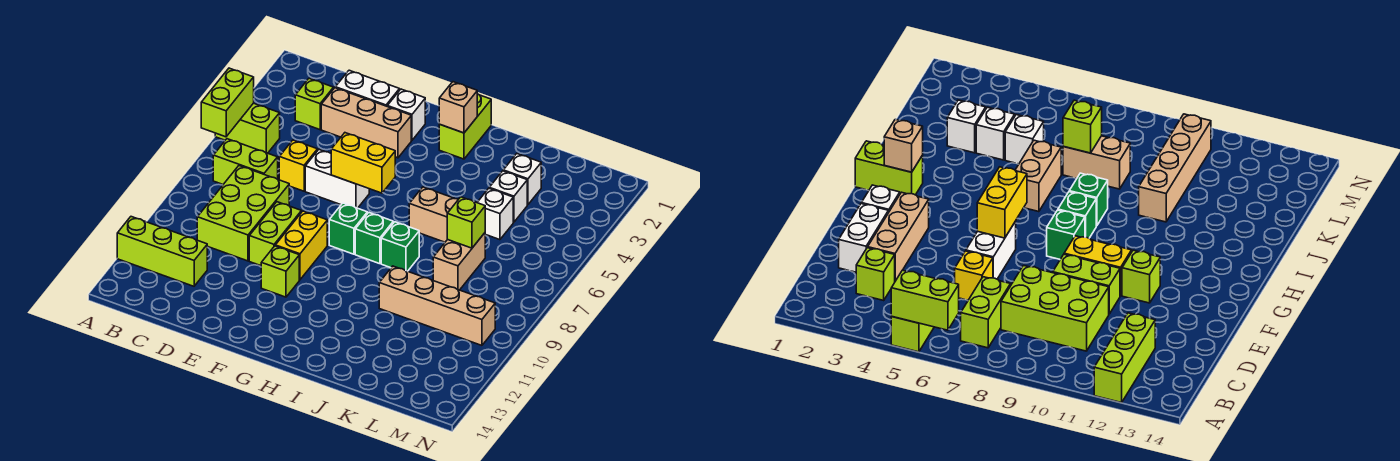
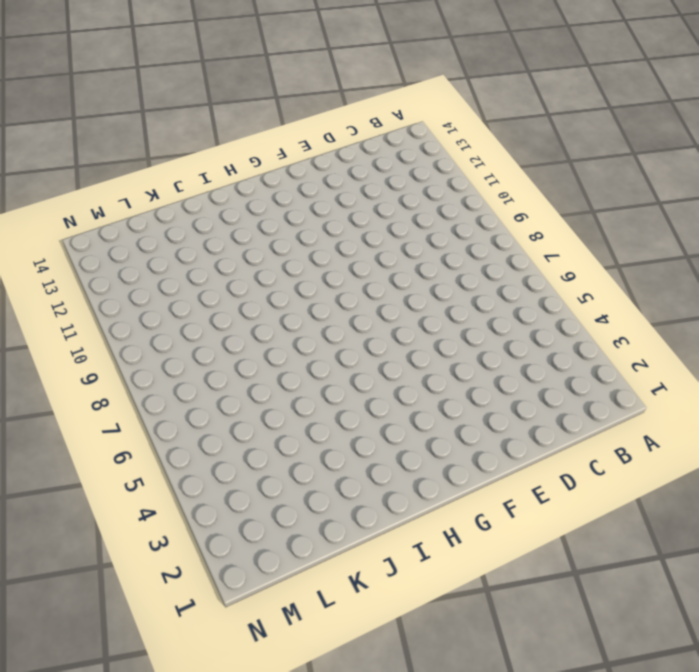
none -> lime 1x2 brick [215,103,280,153]
none -> lime 1x3 brick [117,217,207,286]
none -> lime 1x2 brick [213,139,278,184]

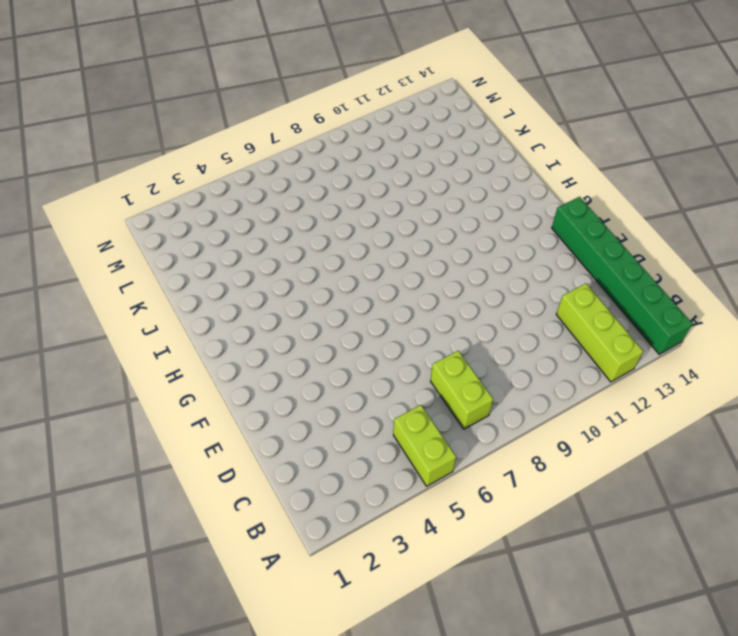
green 1x6 brick [552,197,693,354] -> none
none -> lime 1x1 brick [295,78,334,130]
none -> lime 2x3 brick [197,166,289,261]
none -> white 1x2 brick [335,70,399,106]

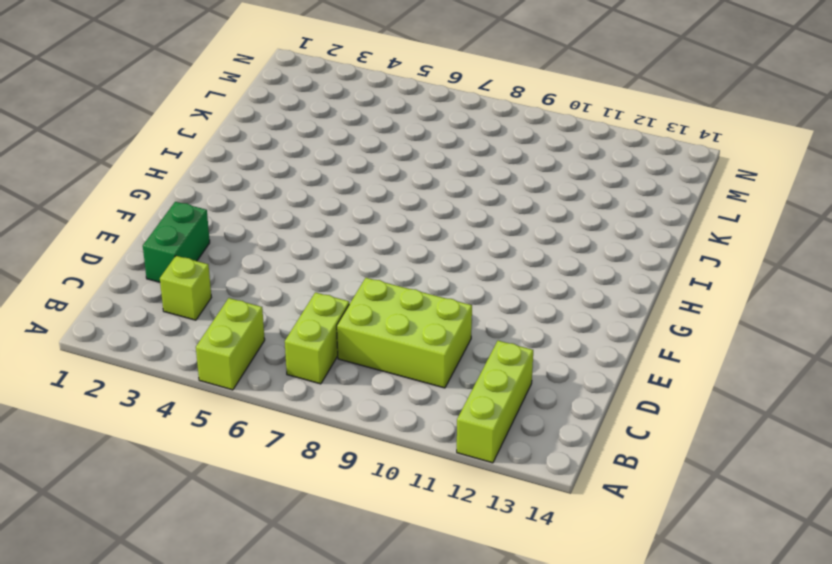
green 1x2 brick [143,202,210,282] -> white 1x2 brick [335,70,399,106]
none -> tan 1x3 brick [321,88,411,158]
none -> yellow 1x1 brick [279,140,318,191]
none -> white 1x2 brick [305,150,369,208]

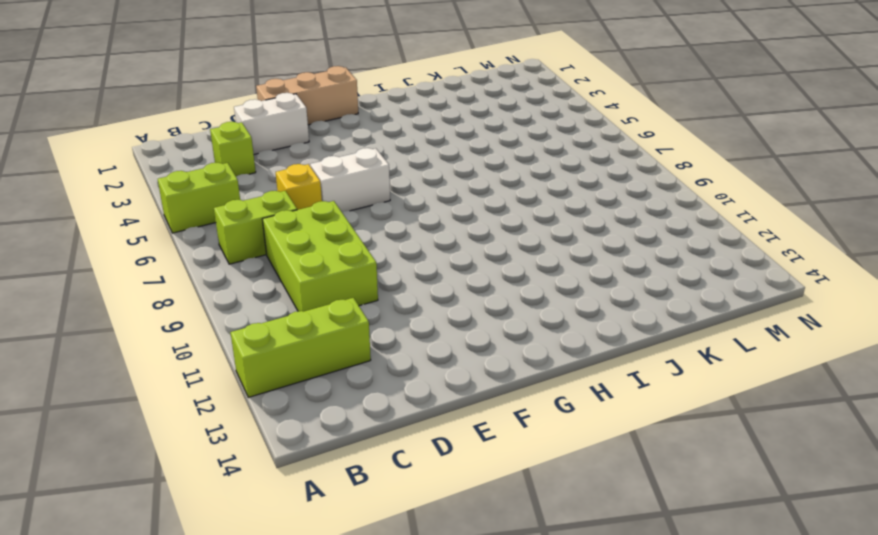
tan 1x3 brick [256,66,358,125] -> tan 1x3 brick moved to [321,88,411,158]
none -> lime 1x2 brick [249,202,301,266]
none -> white 1x1 brick [387,89,425,140]
none -> yellow 1x2 brick [275,211,327,280]

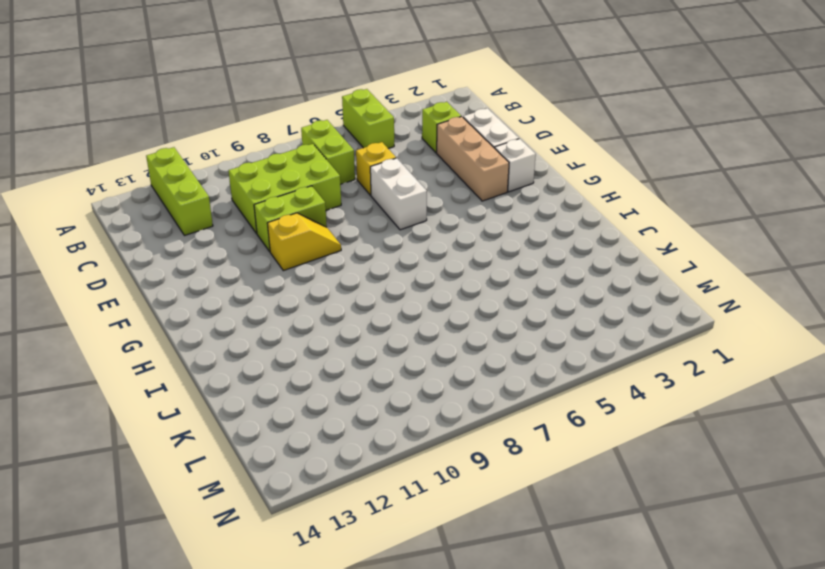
yellow 1x2 slope [267,213,341,271] -> yellow 1x2 brick [275,211,327,280]
none -> lime 1x1 brick [261,246,299,297]
none -> green 1x1 brick [329,203,367,254]
none -> lime 1x2 brick [439,94,491,159]

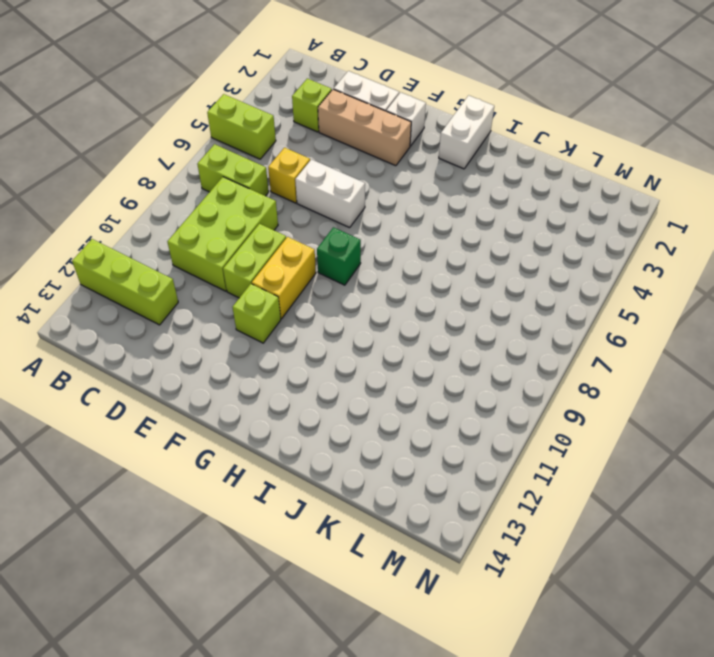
white 1x2 brick [439,95,494,169] -> lime 1x2 brick [439,94,491,159]
none -> green 1x1 brick [355,213,393,264]
none -> tan 1x2 brick [409,187,458,242]
none -> green 1x1 brick [381,222,419,271]

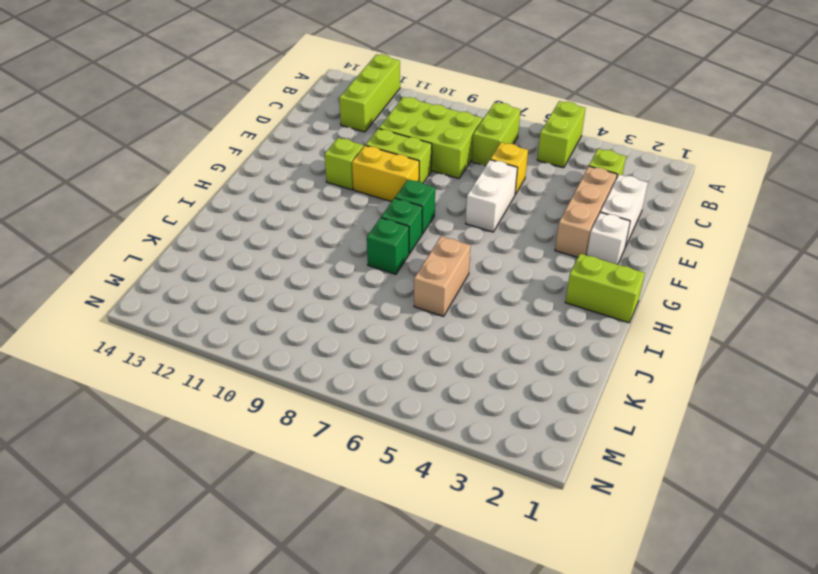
none -> tan 1x4 brick [379,266,495,345]
none -> white 1x1 brick [503,154,541,205]
none -> white 1x1 brick [489,171,527,222]

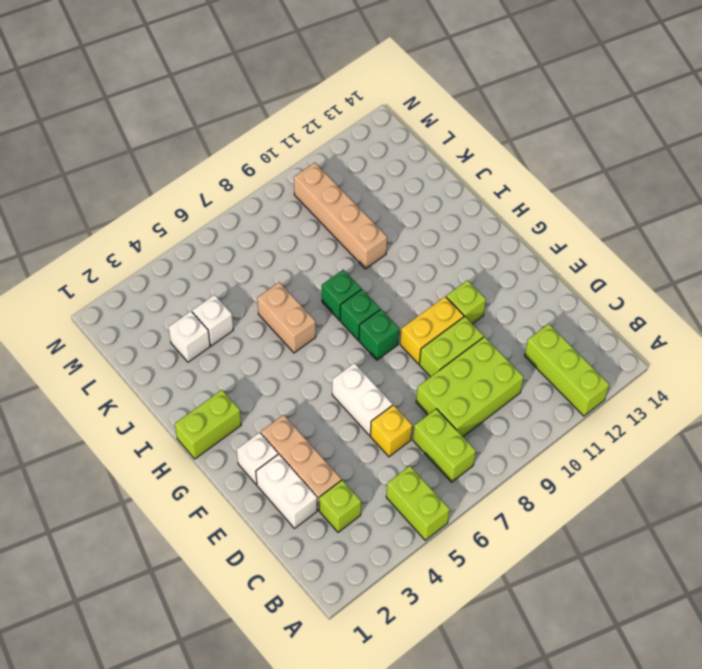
none -> white 1x1 brick [477,188,513,240]
none -> tan 1x2 brick [433,233,485,290]
none -> lime 1x2 brick [201,68,254,137]

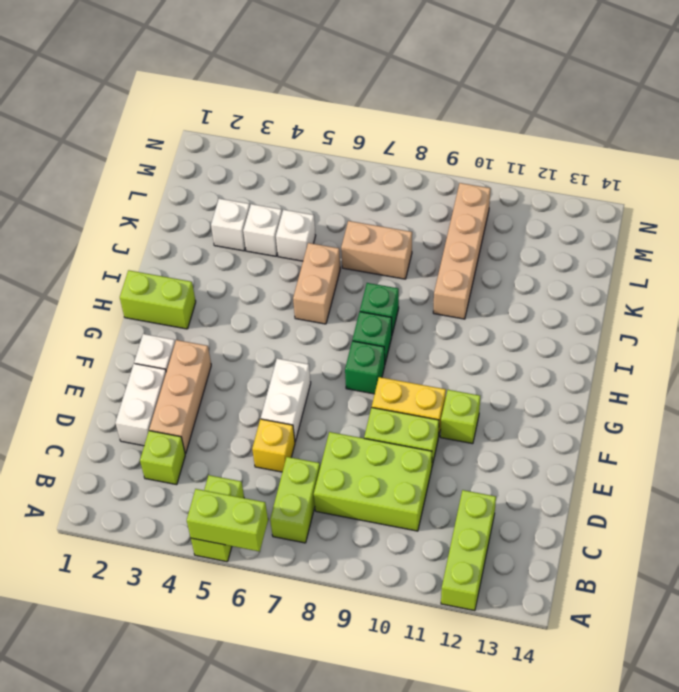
none -> yellow 1x2 brick [331,133,395,193]
none -> tan 1x1 brick [439,82,477,133]
none -> lime 1x1 brick [447,197,485,248]

